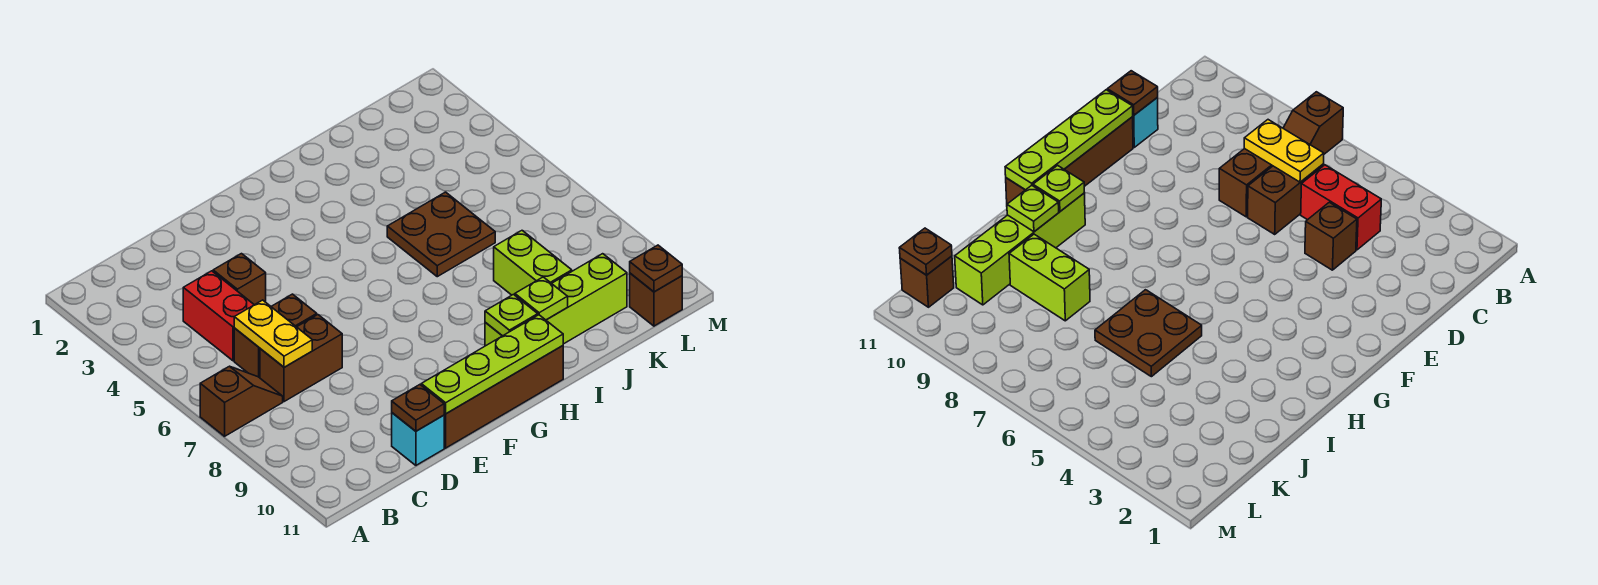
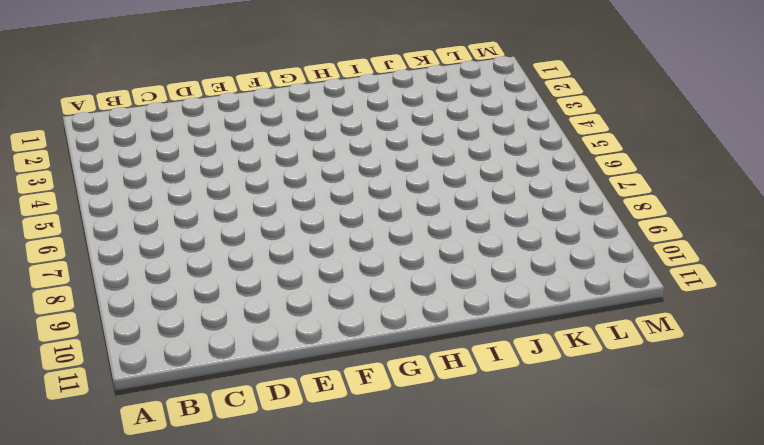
none -> brown 1x2 slope [200,366,283,436]
none -> red 1x2 brick [183,271,254,361]
none -> brown 1x2 brick [234,294,317,378]

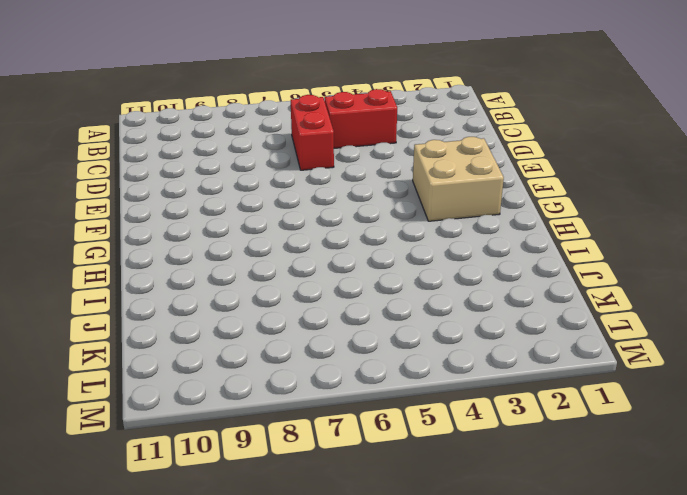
red 1x2 brick [291,95,334,170] -> brown 1x2 brick [234,294,317,378]
tan 2x2 brick [413,137,504,221] -> none
none -> brown 1x2 slope [200,366,283,436]
none -> brown 1x2 brick [260,315,342,402]
none -> brown 1x1 brick [213,254,266,305]

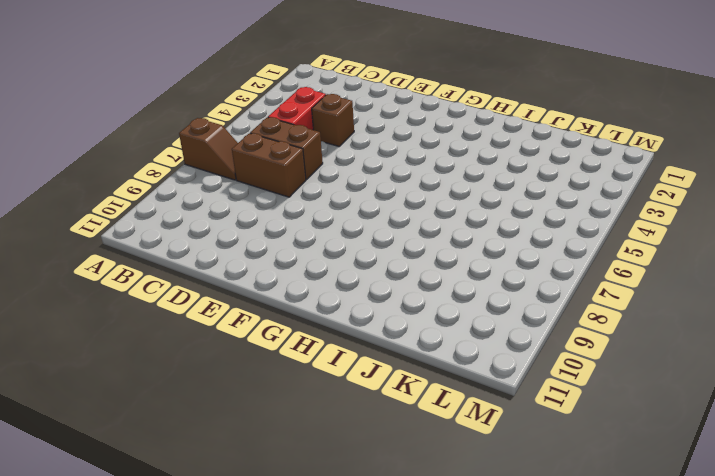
none -> cyan 1x1 brick [392,413,444,465]
none -> brown 1x4 brick [444,346,563,448]
none -> lime 1x4 brick [485,254,627,346]

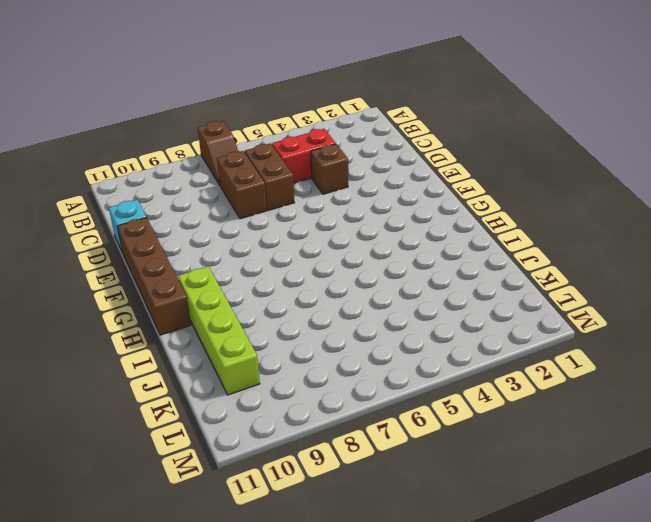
none -> brown 2x2 plate [387,192,495,277]
none -> lime 1x2 brick [494,231,572,295]
none -> brown 1x1 brick [630,273,682,326]

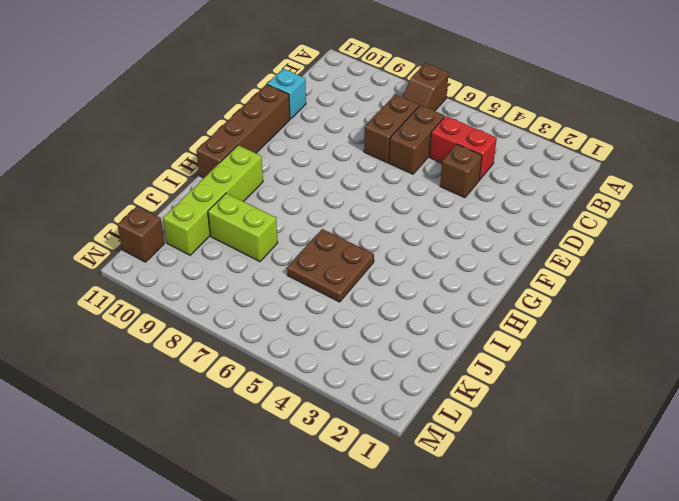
none -> yellow 1x2 plate [234,300,312,367]
none -> brown 1x1 plate [392,385,444,431]
none -> lime 1x4 plate [421,315,563,414]

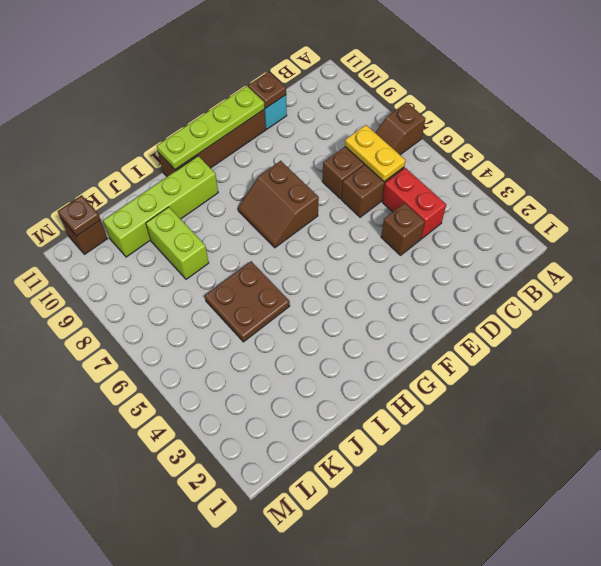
brown 2x2 slope [238,161,319,248] -> none
none -> lime 1x1 plate [485,294,538,336]
none -> lime 1x1 plate [515,277,568,320]

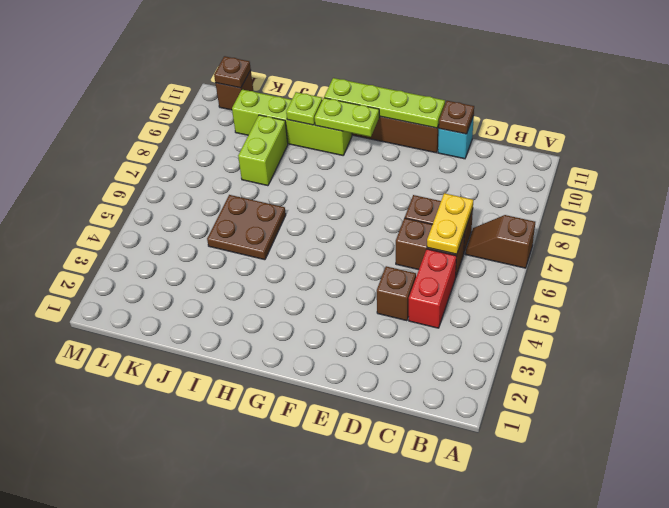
lime 1x2 plate [315,98,379,137] -> lime 1x1 plate [485,294,538,336]

